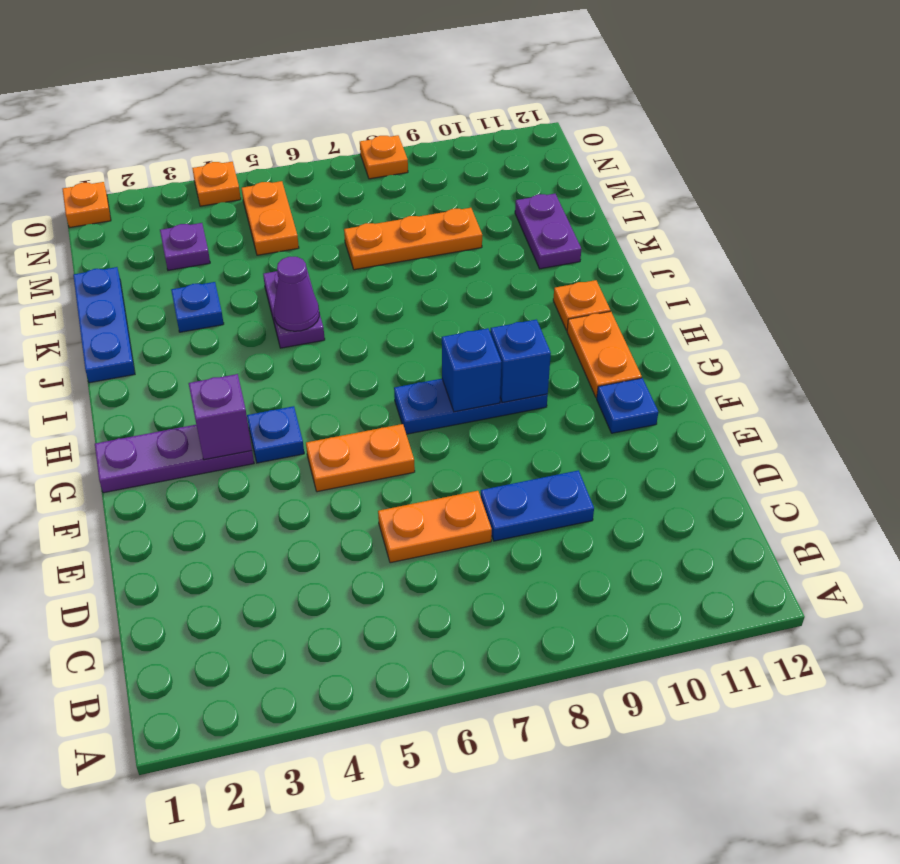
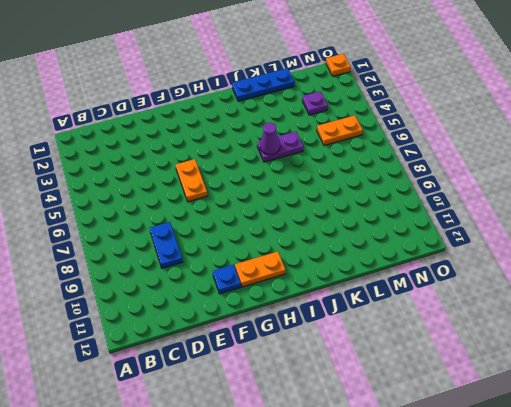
none -> orange 1x2 plate [378,491,492,563]
none -> purple 1x3 plate [95,425,254,493]
none -> blue 1x1 plate [247,406,304,463]

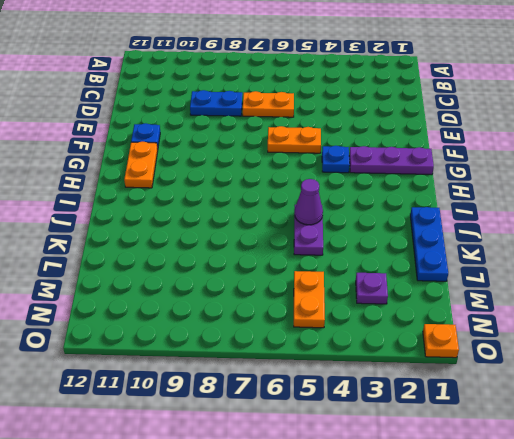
none -> blue 1x3 plate [394,379,548,434]
none -> orange 1x1 plate [553,280,610,330]
none -> blue 1x1 plate [171,282,224,332]

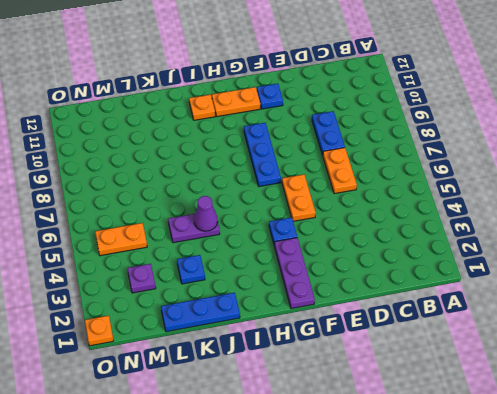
none -> purple 1x2 plate [515,194,581,269]
none -> orange 1x3 plate [344,208,482,270]
none -> orange 1x1 plate [192,162,241,206]

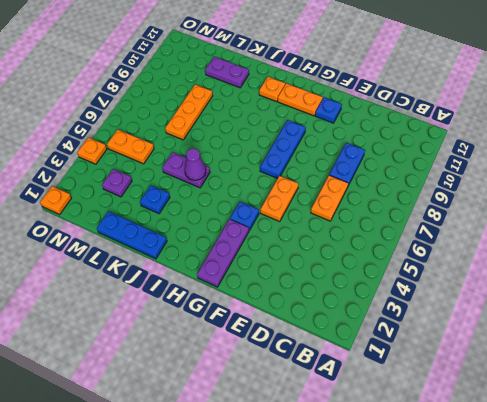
none -> orange 1x1 plate [360,135,408,179]
none -> purple 1x1 brick [189,374,252,460]
none -> blue 1x1 brick [442,328,501,412]

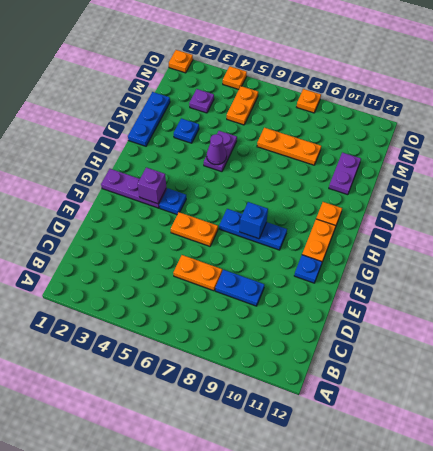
none -> blue 1x1 brick [491,320,551,402]

